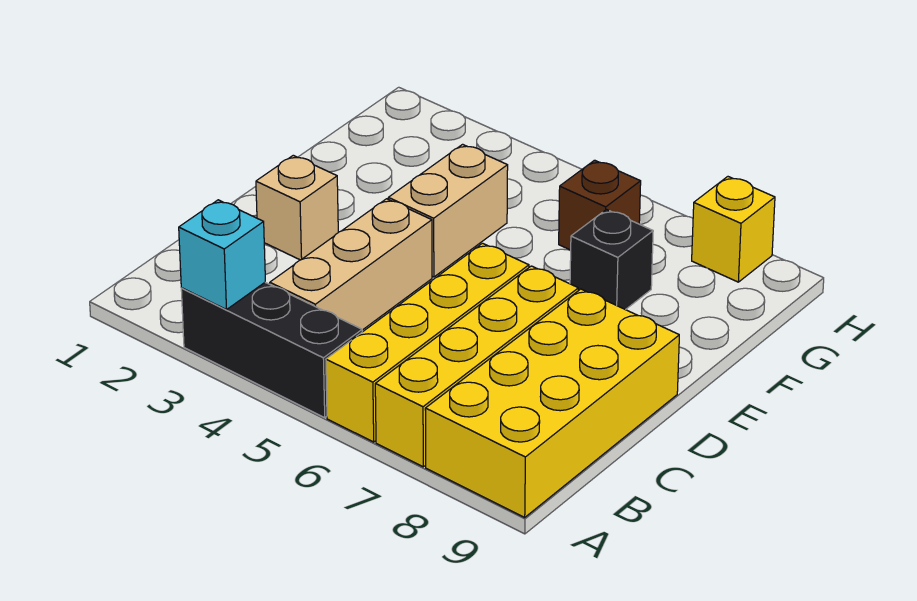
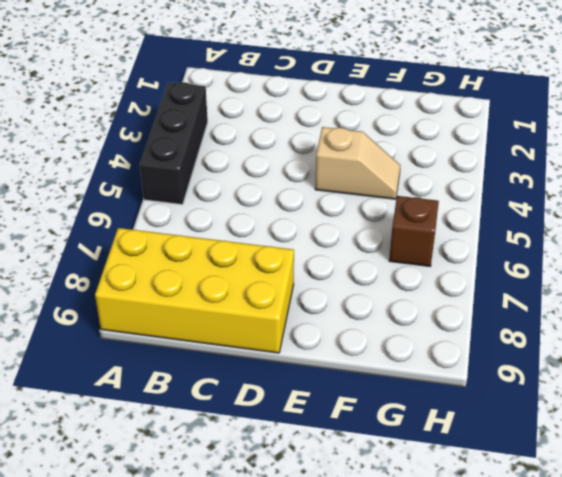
tan 1x2 slope [315,127,401,199] -> tan 1x2 brick [388,144,508,277]
none -> yellow 1x4 brick [326,243,529,442]
none -> yellow 1x4 brick [375,266,578,467]

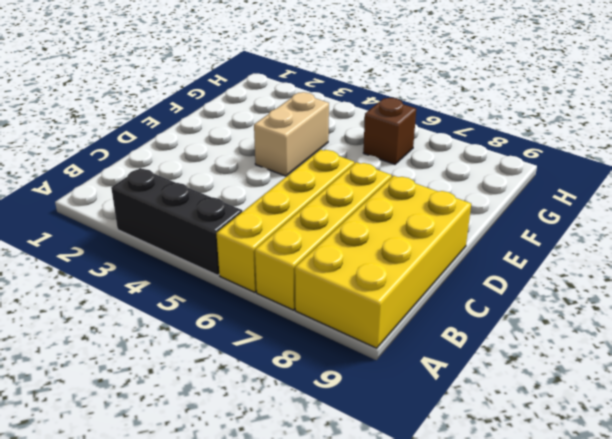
none -> tan 1x3 brick [270,199,432,330]
none -> tan 1x1 brick [256,155,338,260]

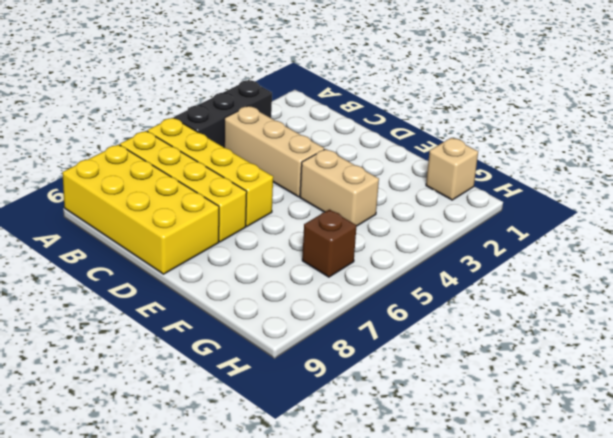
tan 1x1 brick [426,138,478,200] -> tan 1x1 brick moved to [256,155,338,260]
none -> black 1x1 brick [570,210,653,310]
none -> yellow 1x1 brick [692,177,775,282]

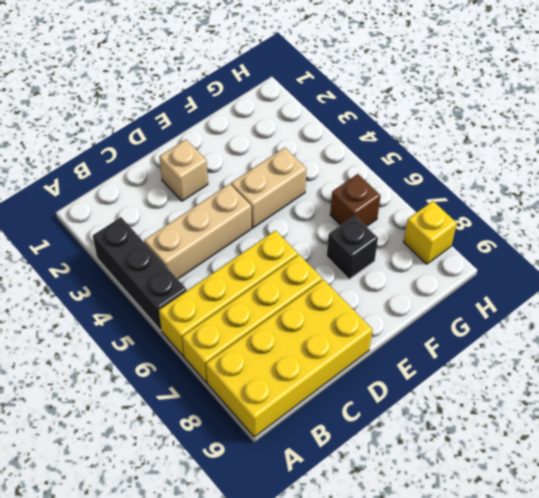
none -> cyan 1x1 brick [179,200,265,310]

